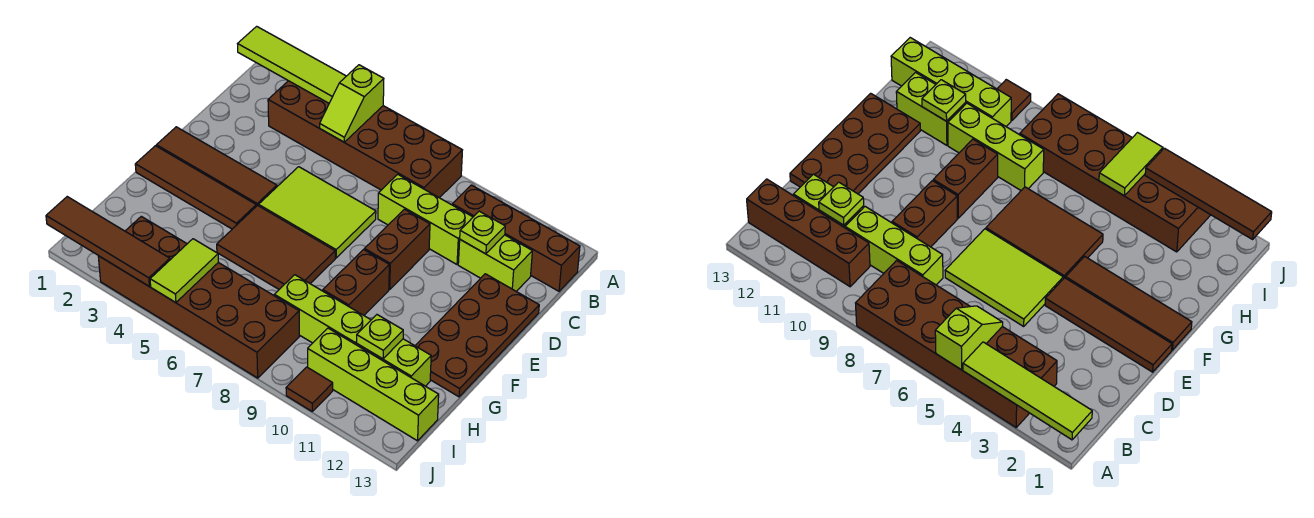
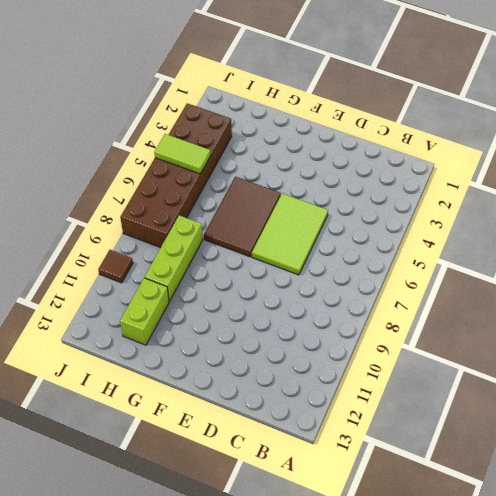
none -> brown 2x6 brick [268,81,462,198]
none -> brown 1x4 brick [452,185,580,291]
none -> lime 1x3 brick [378,174,473,264]

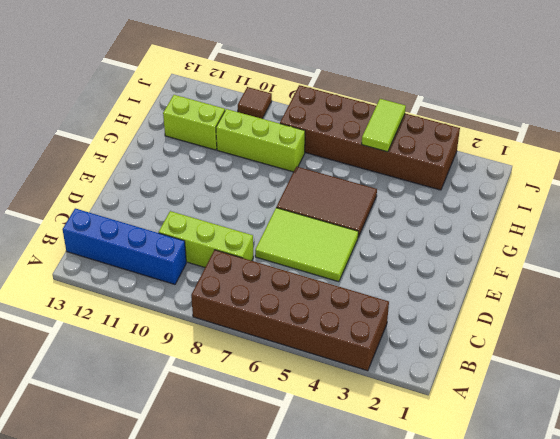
blue 1x4 brick [62,208,186,284] -> brown 1x4 brick [452,185,580,291]
none -> lime 1x2 brick [458,235,532,291]
none -> brown 1x2 brick [364,209,430,289]
none -> brown 2x4 plate [415,274,539,397]

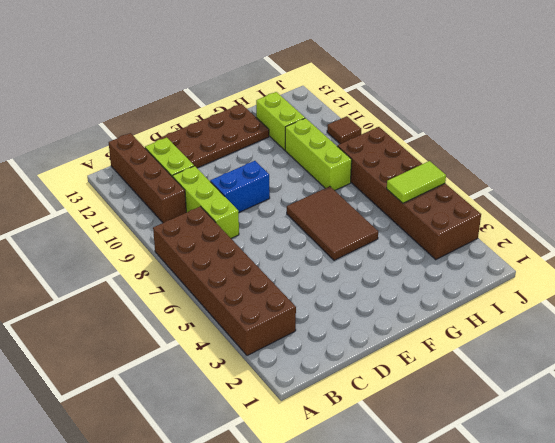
blue 1x2 brick [210,161,270,212] -> brown 1x2 brick [364,209,430,289]
none -> lime 2x3 tile [259,167,376,258]
none -> brown 1x4 tile [156,127,277,206]
none -> brown 1x4 tile [135,146,256,229]

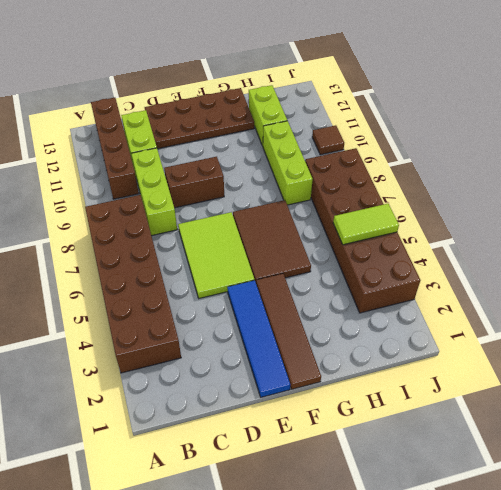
blue 1x4 tile [227,280,290,397] -> brown 1x4 tile [156,127,277,206]
none -> brown 1x2 brick [323,250,389,315]
none -> lime 1x4 brick [308,328,439,441]
none -> lime 1x4 tile [238,26,346,103]

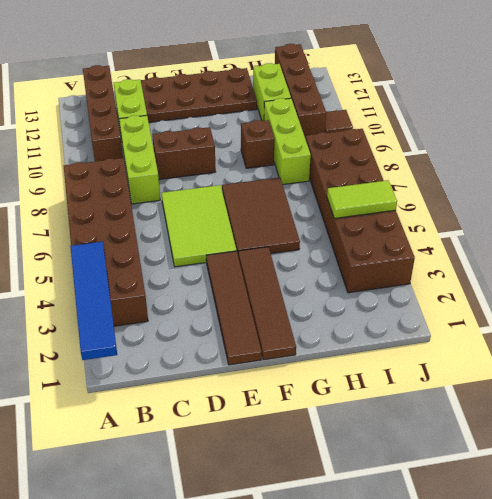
blue 1x4 tile [70,242,117,360] -> lime 1x4 tile [238,26,346,103]
brown 1x1 brick [241,120,274,168] -> brown 1x2 brick [323,250,389,315]
brown 1x4 brick [275,44,326,139] -> lime 1x4 brick [308,328,439,441]
none -> lime 1x2 slope [320,65,384,142]
none -> lime 1x1 plate [460,211,505,254]
none -> lime 1x1 plate [357,315,403,359]

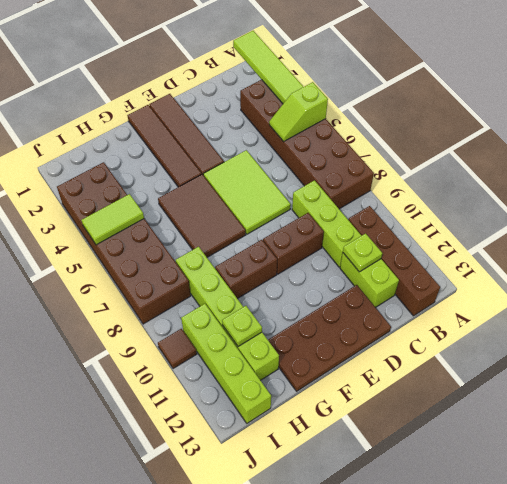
none -> brown 1x4 tile [46,197,170,286]

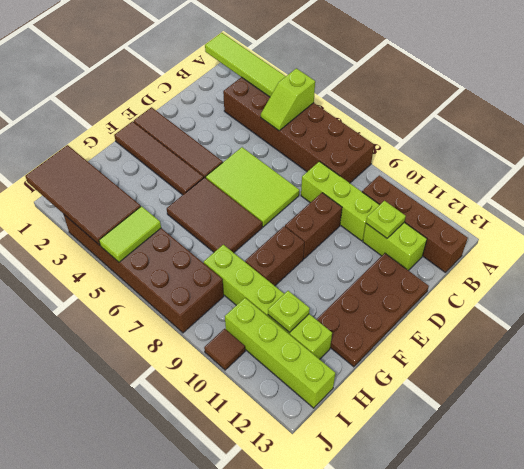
brown 2x4 tile [25,145,141,245] -> brown 1x4 tile [46,197,170,286]

